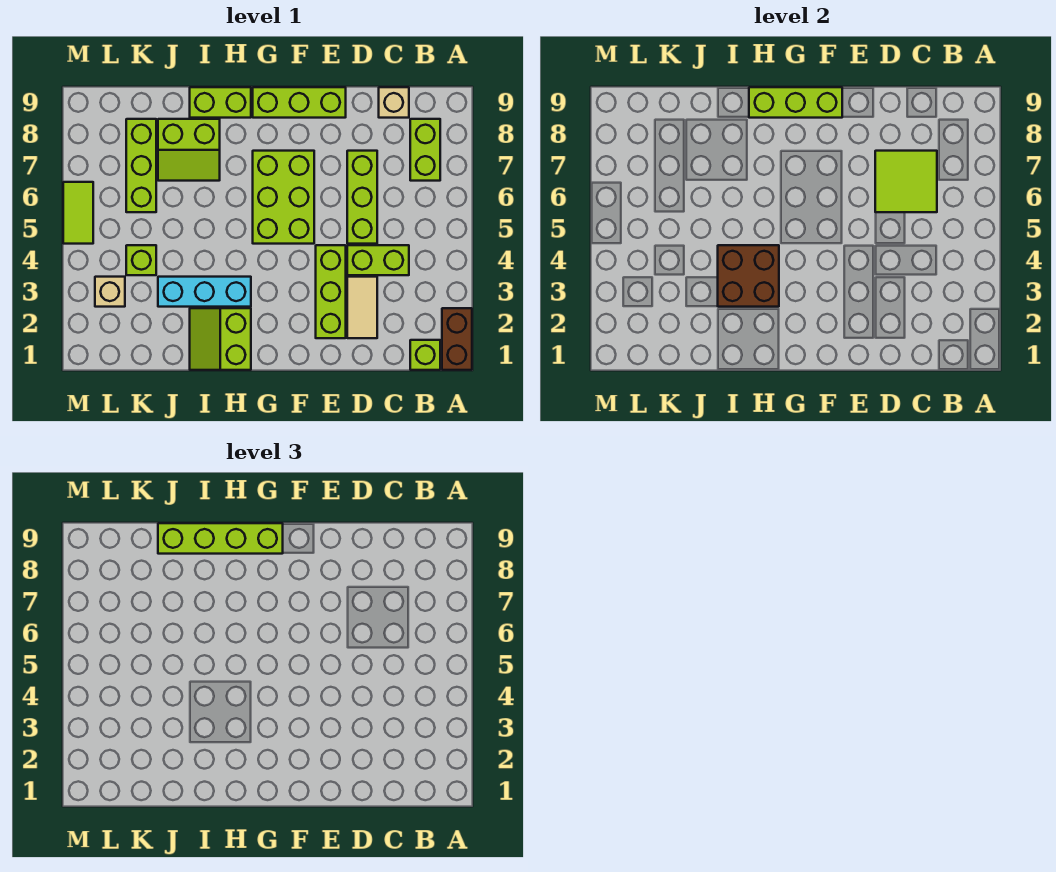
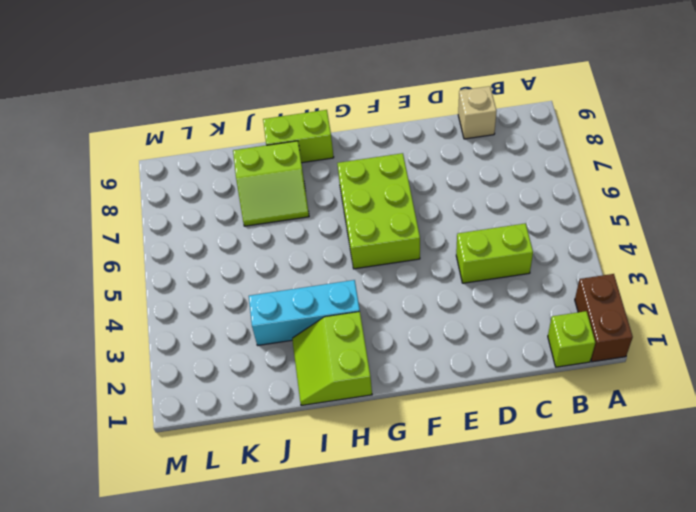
none -> lime 1x2 brick [410,119,440,181]
none -> tan 1x2 tile [347,277,377,338]
none -> lime 1x3 brick [347,151,377,244]

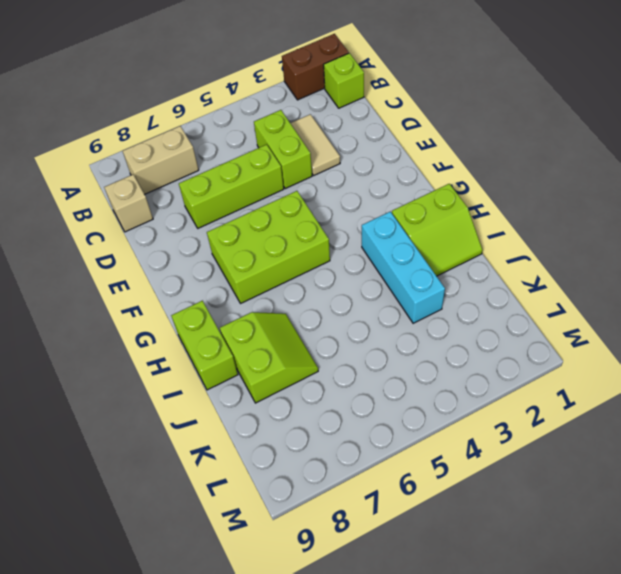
tan 1x2 brick [123,126,199,194] -> lime 1x2 brick [410,119,440,181]
tan 1x2 tile [290,114,340,175] -> tan 1x2 tile turned to [347,277,377,338]
none -> lime 1x3 brick [316,245,346,338]
none -> lime 1x3 brick [253,87,346,118]
none -> lime 1x1 brick [126,245,156,275]

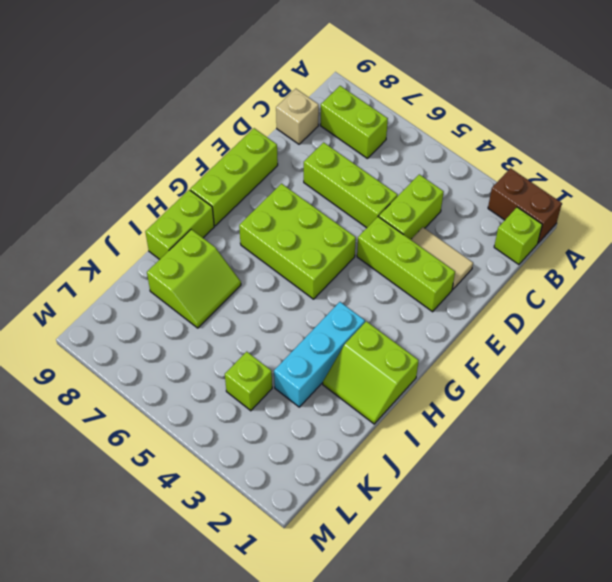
none -> lime 1x3 brick [126,119,156,212]
none -> tan 1x1 brick [95,277,125,307]
none -> lime 1x2 tile [63,182,93,244]

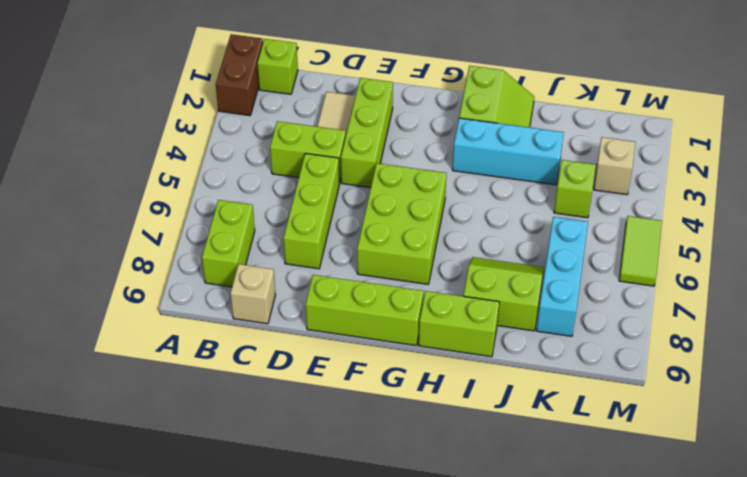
cyan 1x3 brick [537,217,588,336] -> lime 1x3 brick [126,119,156,212]
none -> lime 2x2 tile [875,151,937,212]
none -> lime 1x3 brick [749,87,842,118]
none -> brown 2x2 brick [718,245,779,307]

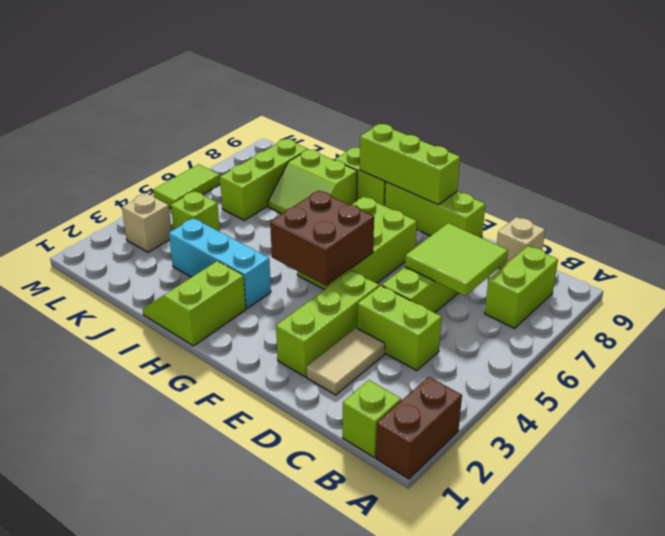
brown 2x2 brick [270,191,374,286] -> brown 2x2 brick moved to [718,245,779,307]
none -> lime 1x4 brick [158,523,283,554]

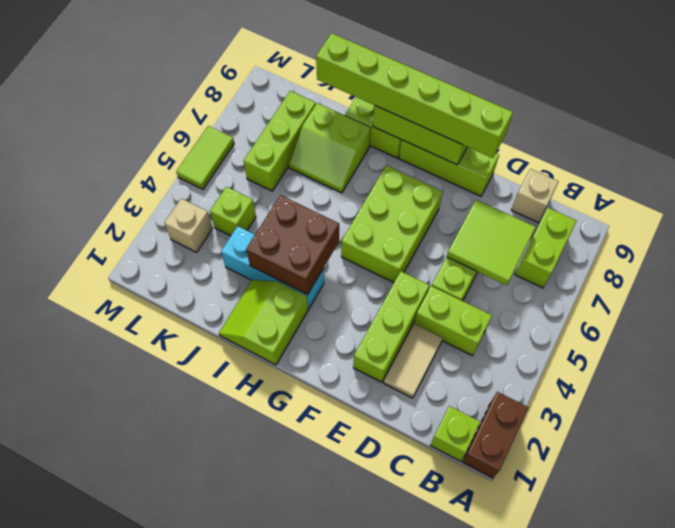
lime 1x6 brick [316,33,513,158] -> lime 1x4 brick [158,523,283,554]

